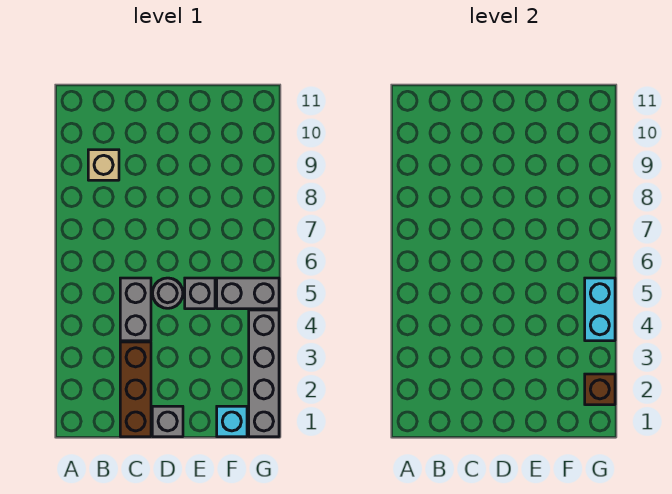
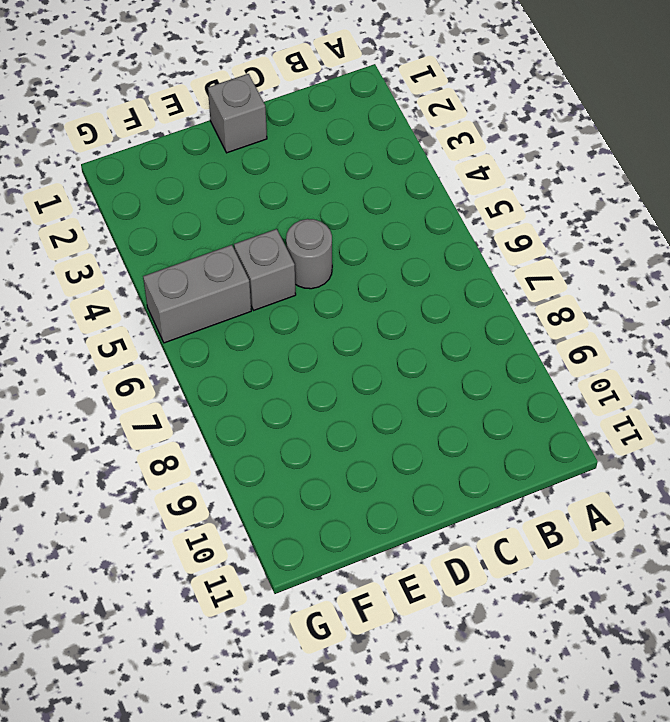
none -> tan 1x1 brick [88,150,119,180]
none -> brown 1x3 brick [120,342,151,437]

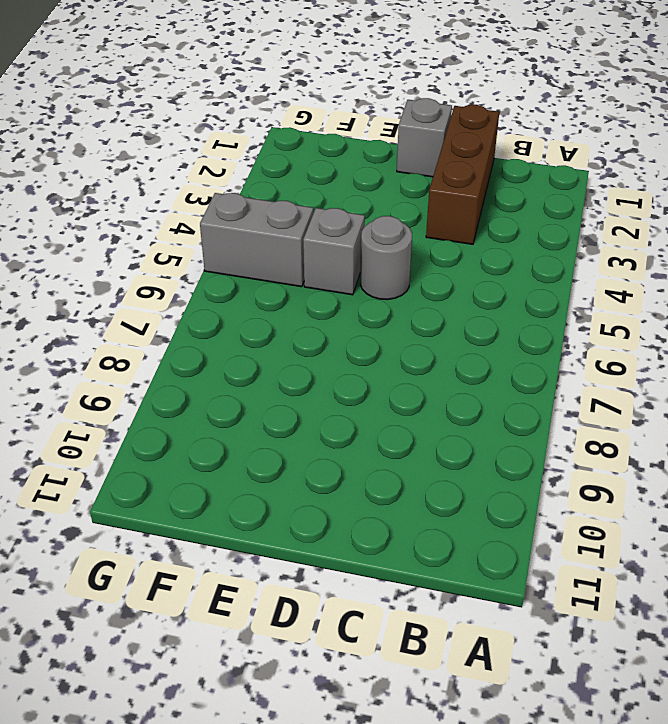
none -> tan 1x1 brick [88,150,119,180]
none -> grey 1x2 brick [120,278,151,341]

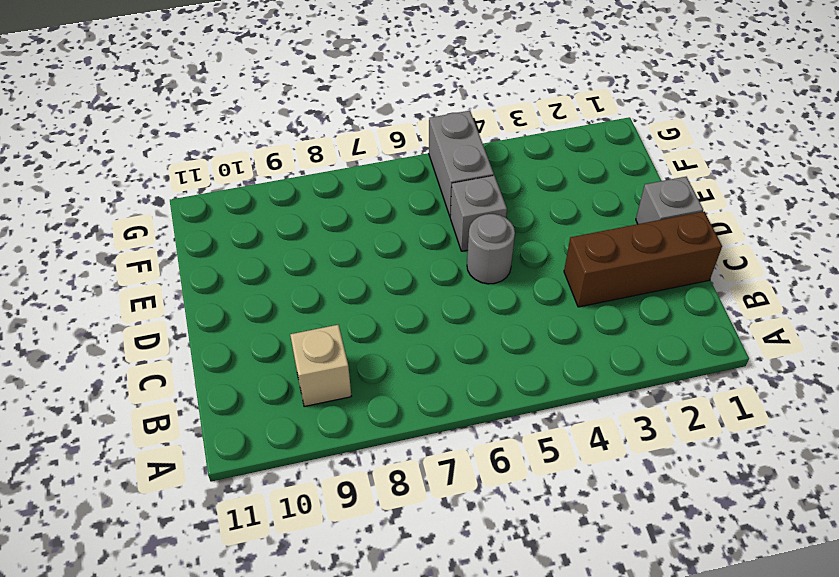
none -> grey 1x2 brick [120,278,151,341]
none -> cyan 1x1 brick [217,406,247,437]

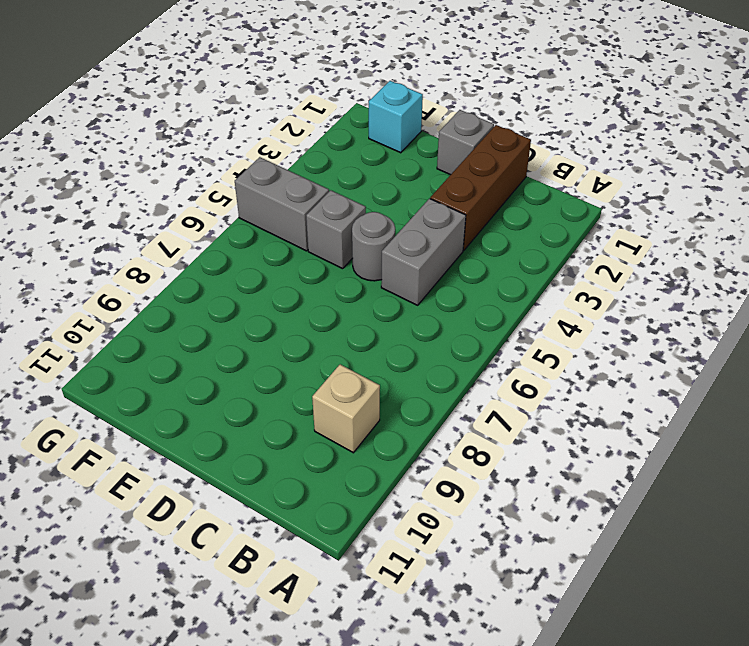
none -> grey 1x4 brick [249,310,279,437]
none -> brown 1x1 brick [585,374,615,405]

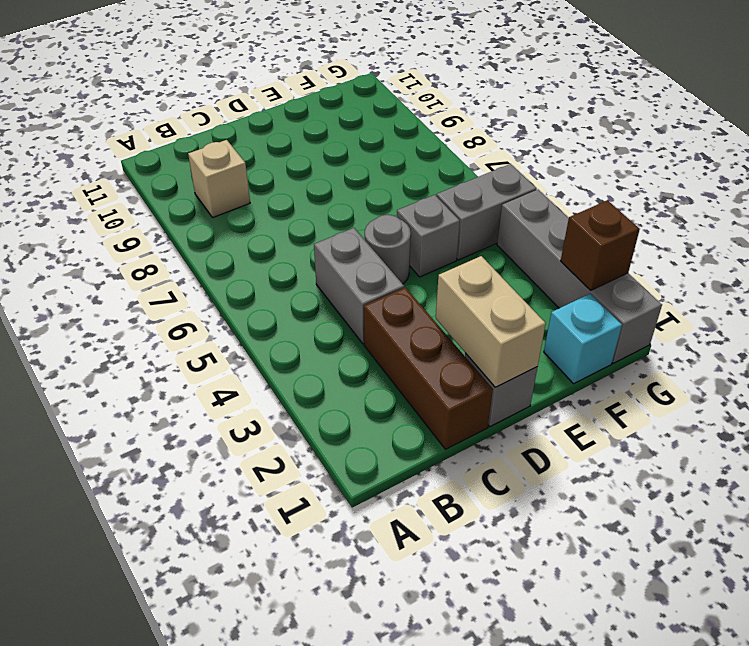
tan 1x2 brick [436,256,546,387] -> none
none -> cyan 1x2 brick [585,278,615,341]

